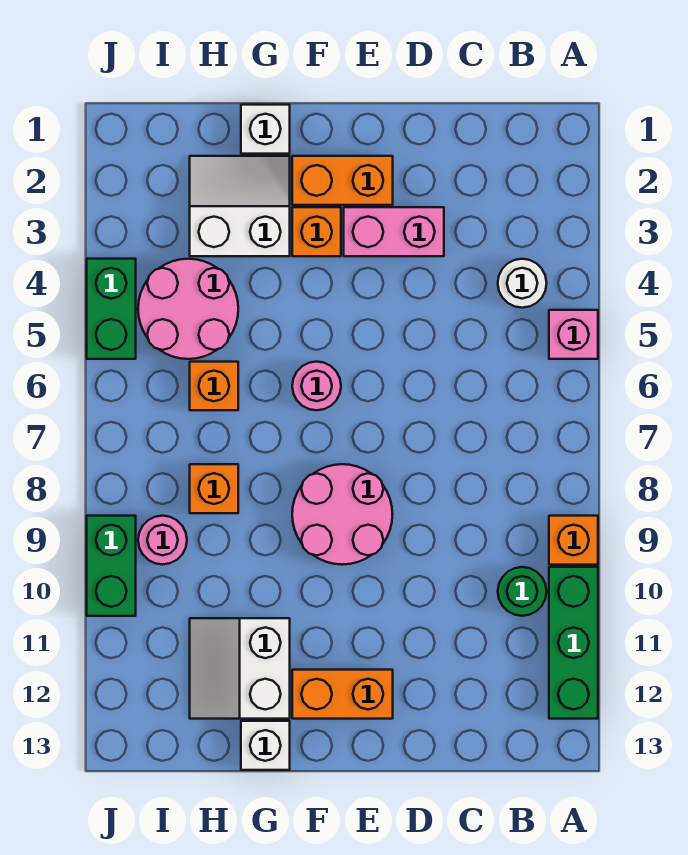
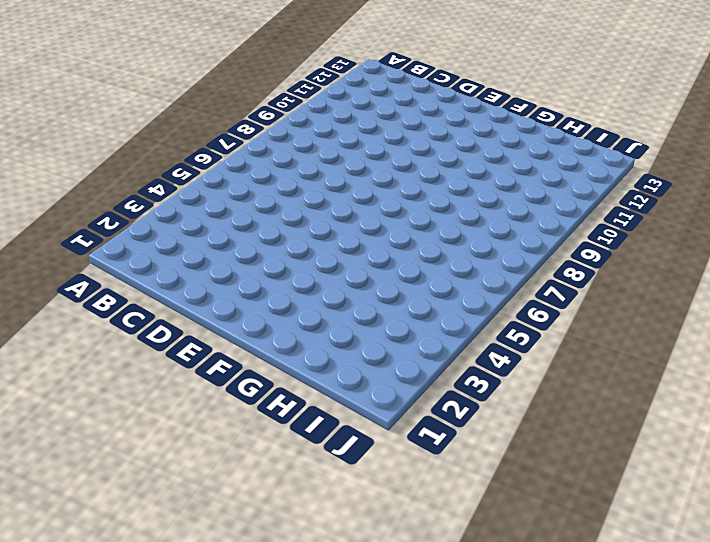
none -> pink 1x1 brick [549,310,598,359]
none -> orange 1x1 brick [549,516,598,565]
none -> green 1x3 brick [549,567,598,719]

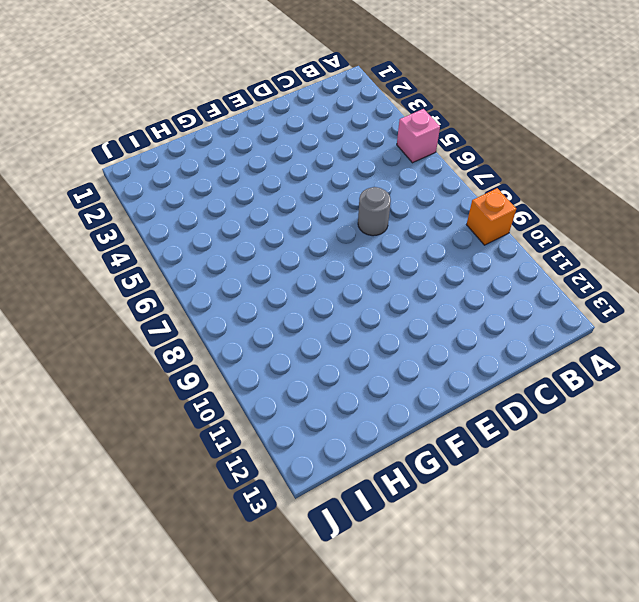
grey 1x1 round brick [358,187,391,236] -> none
none -> green 1x3 brick [549,567,598,719]
none -> white 1x1 round brick [498,259,547,308]
none -> green 1x1 round brick [498,567,547,616]

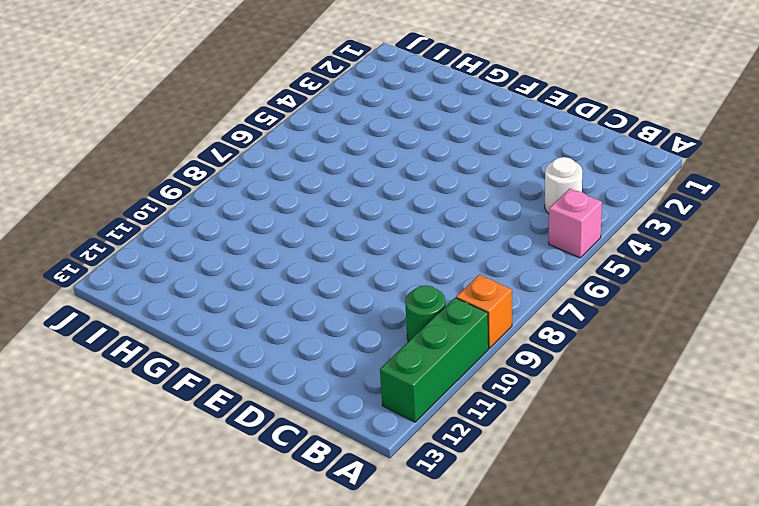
none -> pink 1x2 brick [344,207,444,256]
none -> orange 1x2 brick [292,156,393,205]
none -> pink 2x2 round brick [292,464,393,565]

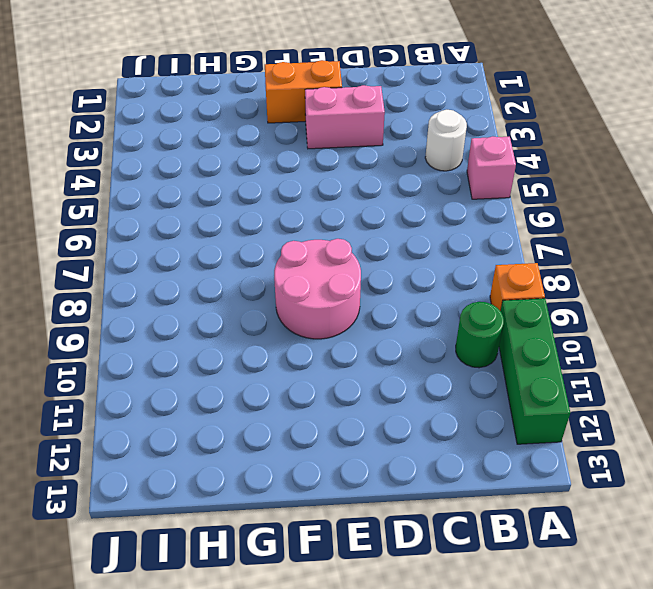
none -> orange 1x2 brick [292,670,393,719]
none -> orange 1x1 brick [292,207,341,256]
none -> pink 1x1 round brick [292,362,341,410]

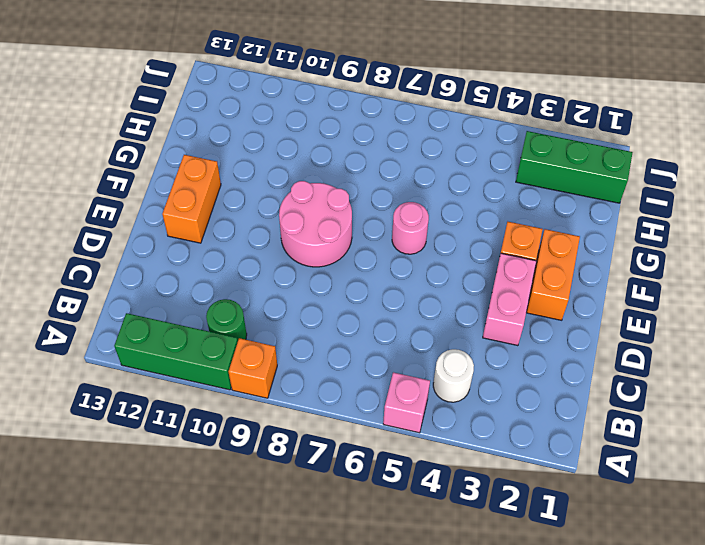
green 1x3 brick [516,131,633,203] -> none
none -> white 1x1 brick [241,105,290,154]
none -> white 2x2 slope [190,156,290,256]
none -> white 2x2 slope [190,618,290,719]

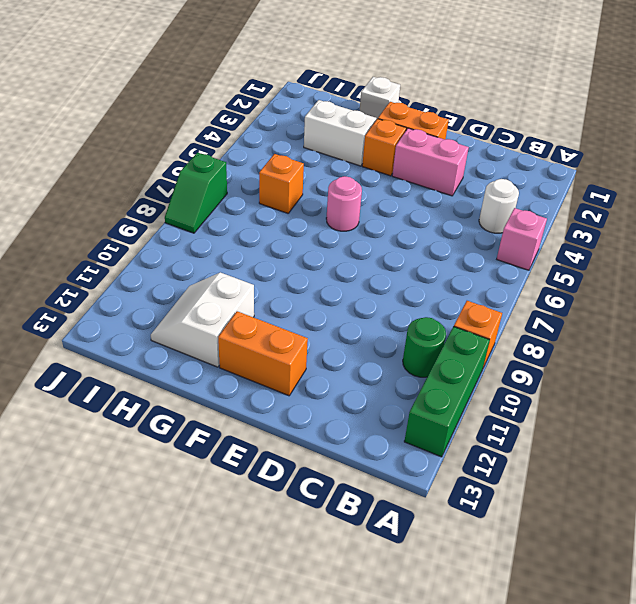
green 1x2 slope [165,153,227,233] -> none
none -> pink 2x2 round brick [292,464,393,565]
none -> white 1x1 brick [241,721,290,770]
none -> pink 2x2 round brick [138,259,238,359]

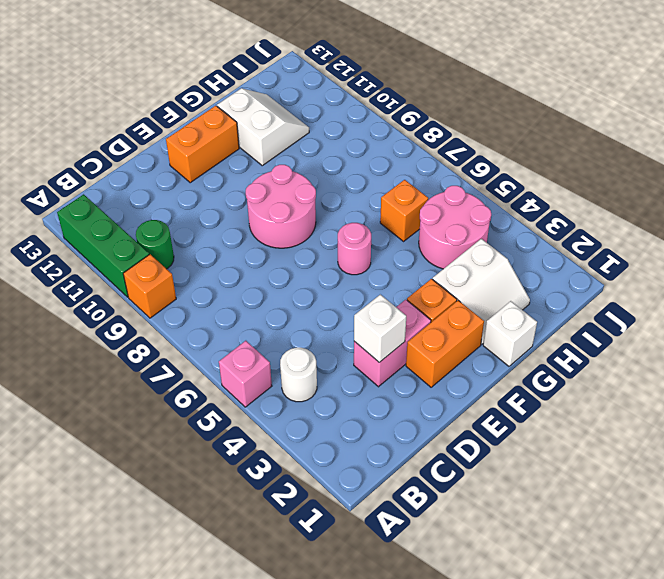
white 1x1 brick [354,294,406,362] -> white 1x1 brick moved to [241,721,290,770]
none -> orange 1x1 brick [190,464,238,513]
none -> pink 1x1 round brick [138,516,187,565]
none -> green 1x2 brick [87,259,136,359]

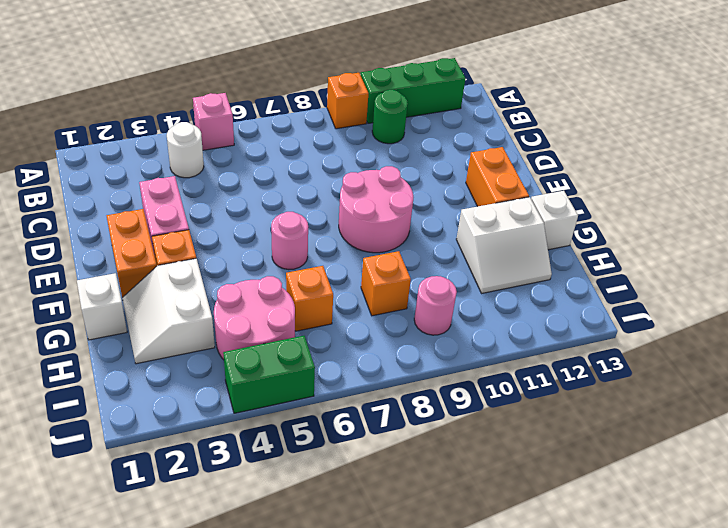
none -> green 1x2 brick [87,516,136,616]

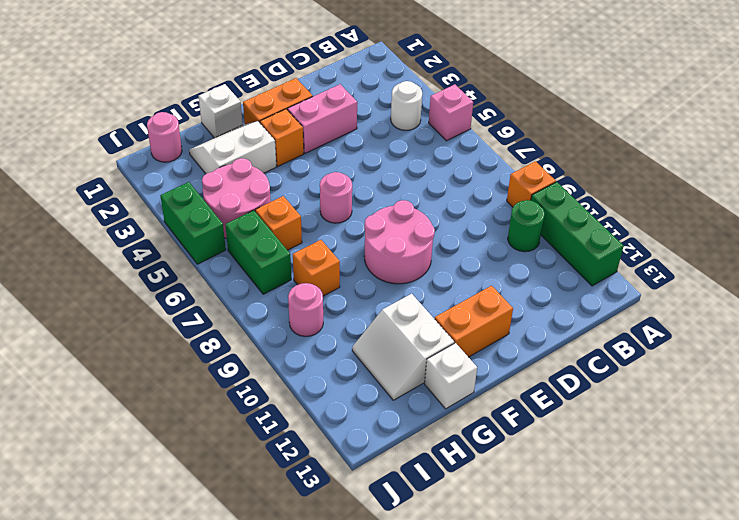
pink 1x1 round brick [147,112,182,162] -> none
green 1x2 brick [225,210,291,294] -> green 1x2 brick moved to [87,516,136,616]

